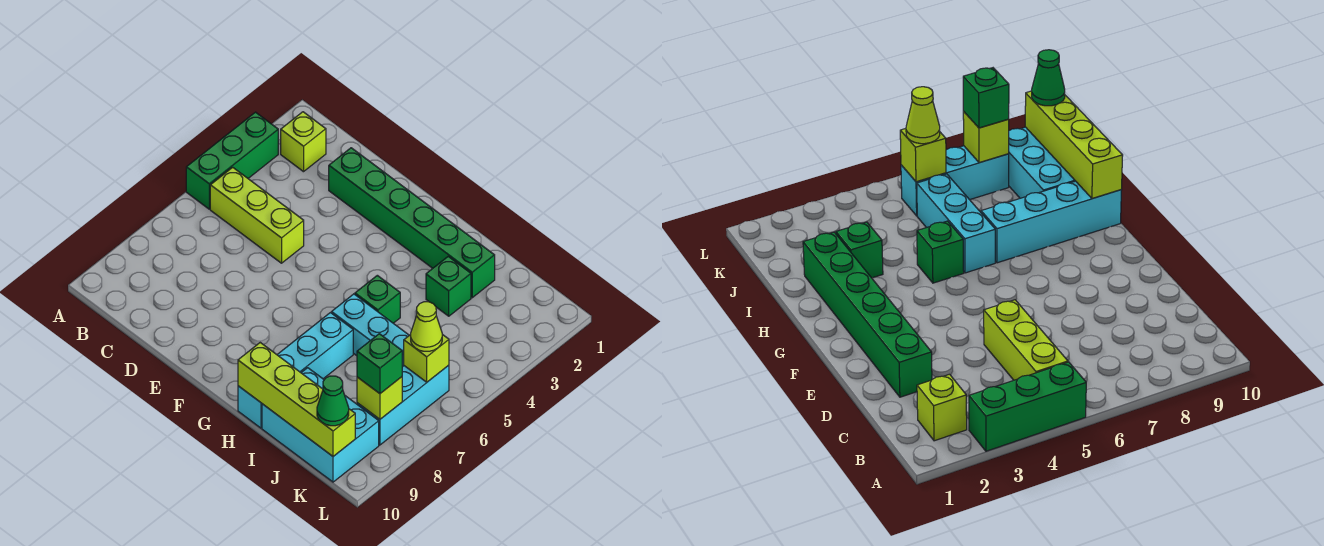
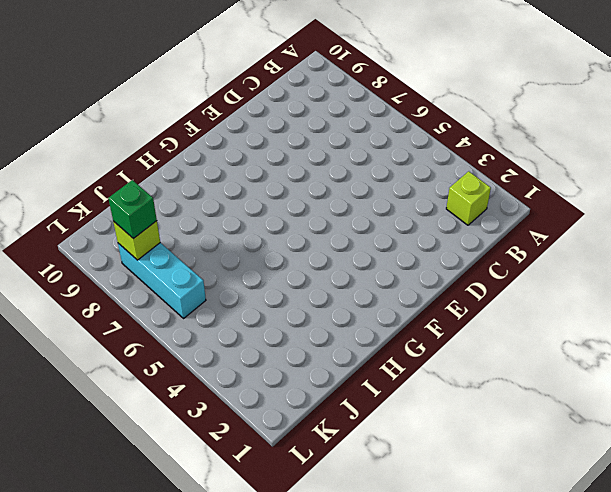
none -> green 1x3 brick [186,112,278,209]
none -> lime 1x3 brick [210,167,304,263]
none -> green 1x6 brick [329,148,495,298]

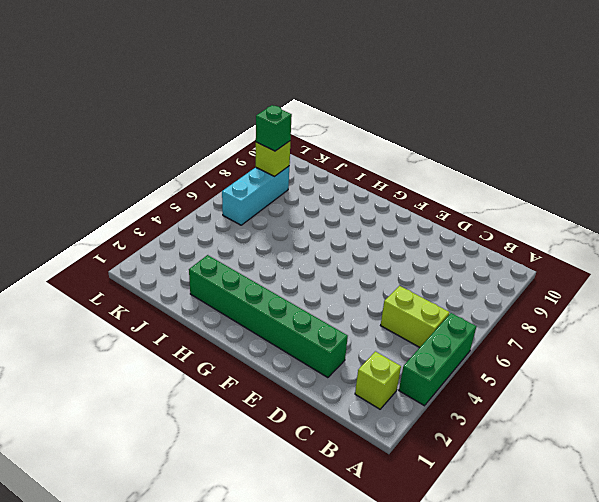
lime 1x2 brick [381,286,450,347] -> lime 1x3 brick [210,167,304,263]
none -> green 1x1 brick [355,275,400,323]
none -> cyan 1x3 brick [332,294,409,366]
none -> cyan 1x4 brick [238,313,353,428]

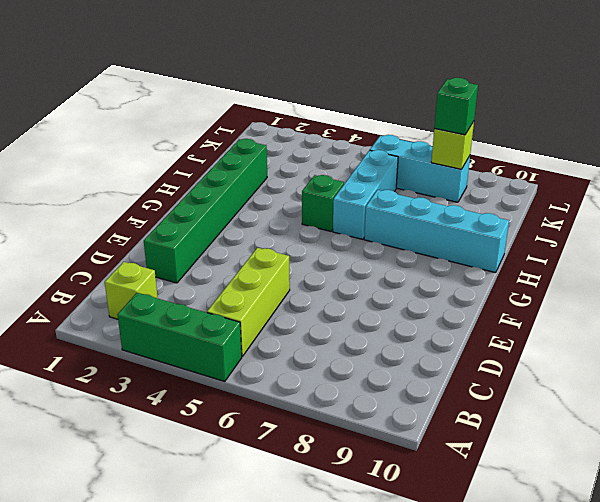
none -> green 1x1 brick [426,256,471,316]
none -> cyan 2x3 brick [262,368,379,482]
none -> lime 1x4 brick [238,343,355,456]

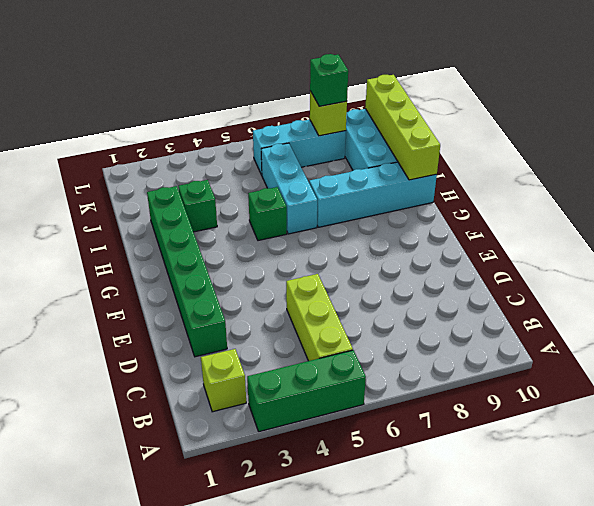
none -> lime 1x1 brick [404,334,449,382]
none -> lime 1x1 cone [411,302,442,351]
none -> green 1x1 cone [317,376,349,426]

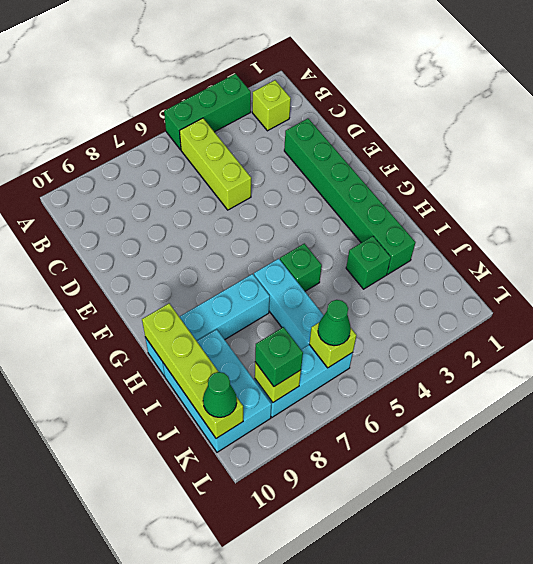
green 1x1 cone [318,300,351,346] -> lime 1x1 cone [411,302,442,351]

